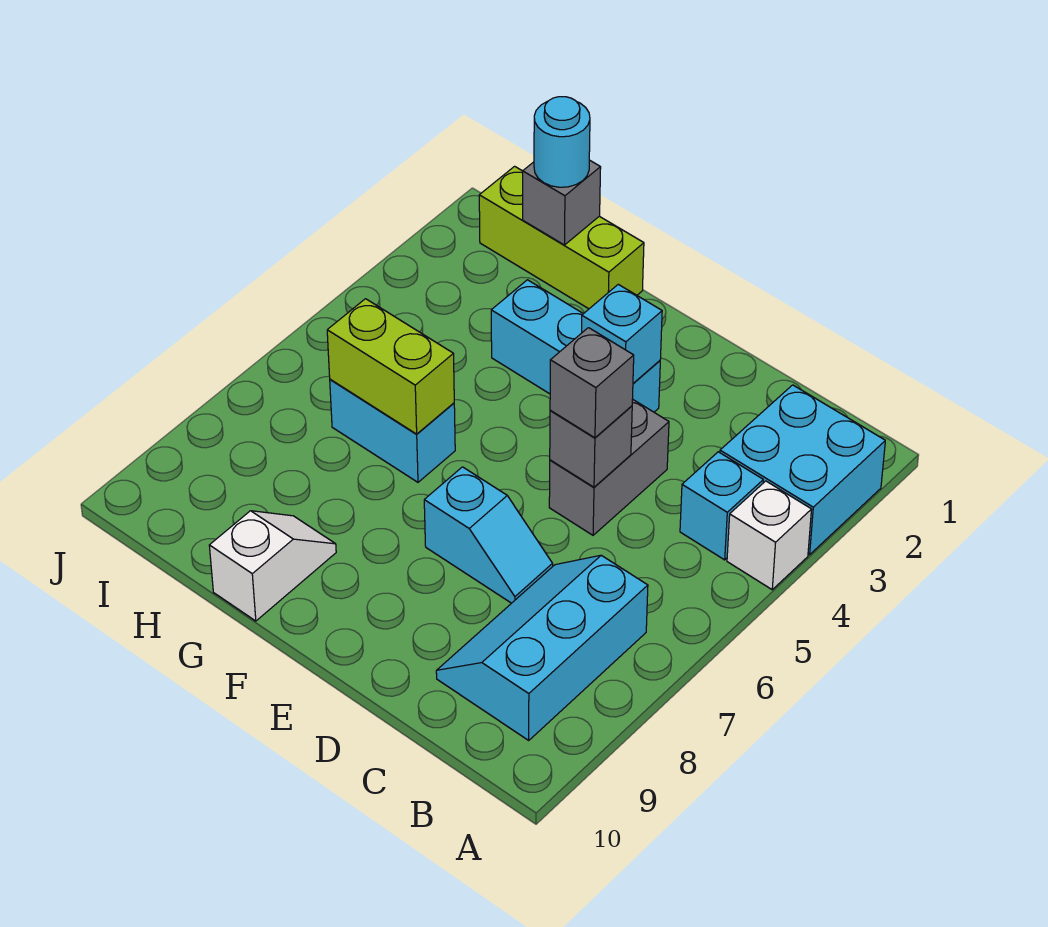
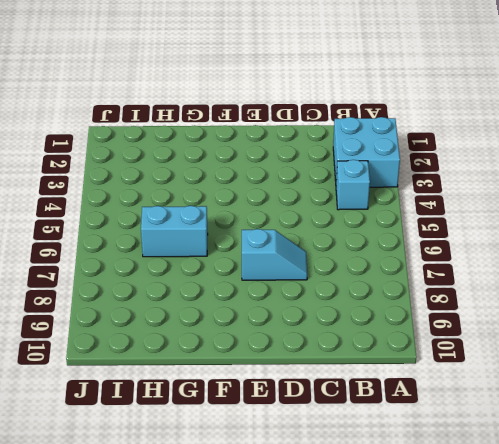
none -> white 1x1 brick [727,481,812,590]
none -> cyan 2x3 slope [436,555,648,740]
none -> grey 1x2 brick [549,399,669,535]

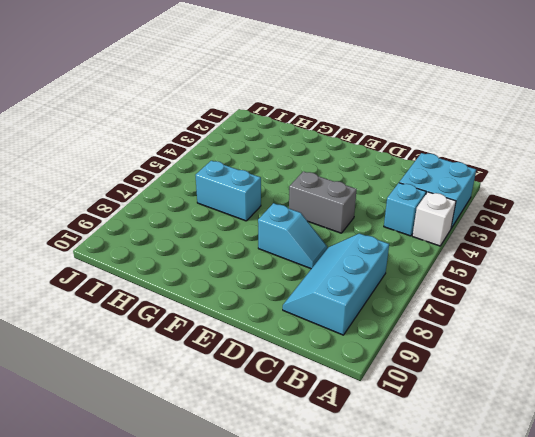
grey 1x2 brick [289,171,357,233] -> grey 1x2 brick turned to [549,399,669,535]
none -> cyan 1x3 brick [491,280,660,412]
none -> lime 1x3 brick [479,166,644,309]
none -> white 1x2 slope [209,511,336,621]

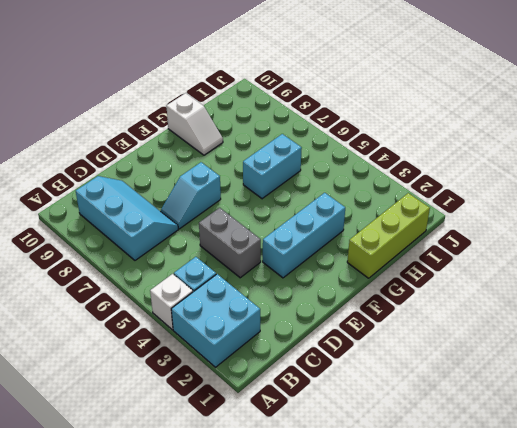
none -> grey 1x1 brick [550,406,632,487]
none -> cyan 1x1 brick [582,284,662,383]
none -> lime 1x2 brick [327,299,454,434]

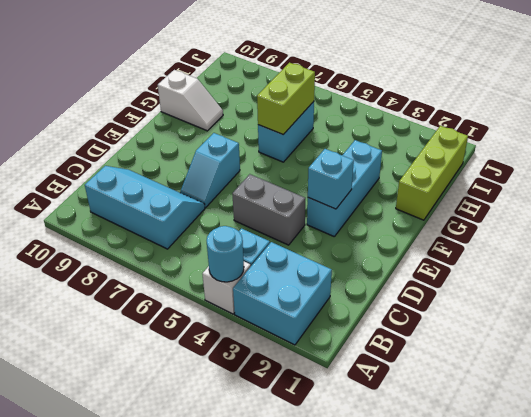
cyan 1x1 round brick [207,226,244,282] -> cyan 1x1 round brick moved to [534,97,590,187]
none -> grey 1x1 brick [550,406,632,487]
none -> grey 1x1 brick [523,160,601,245]
none -> grey 1x1 brick [550,328,634,438]

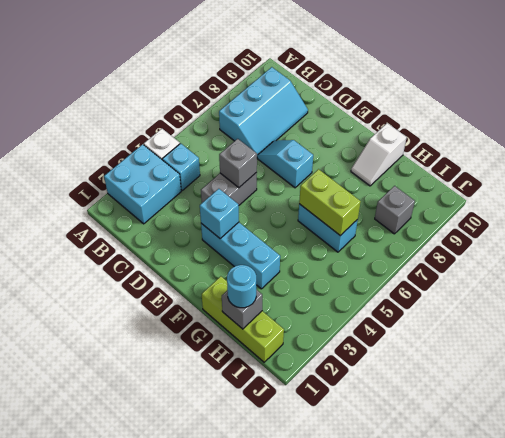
grey 1x1 brick [375,186,415,234] -> grey 1x1 brick moved to [550,328,634,438]

